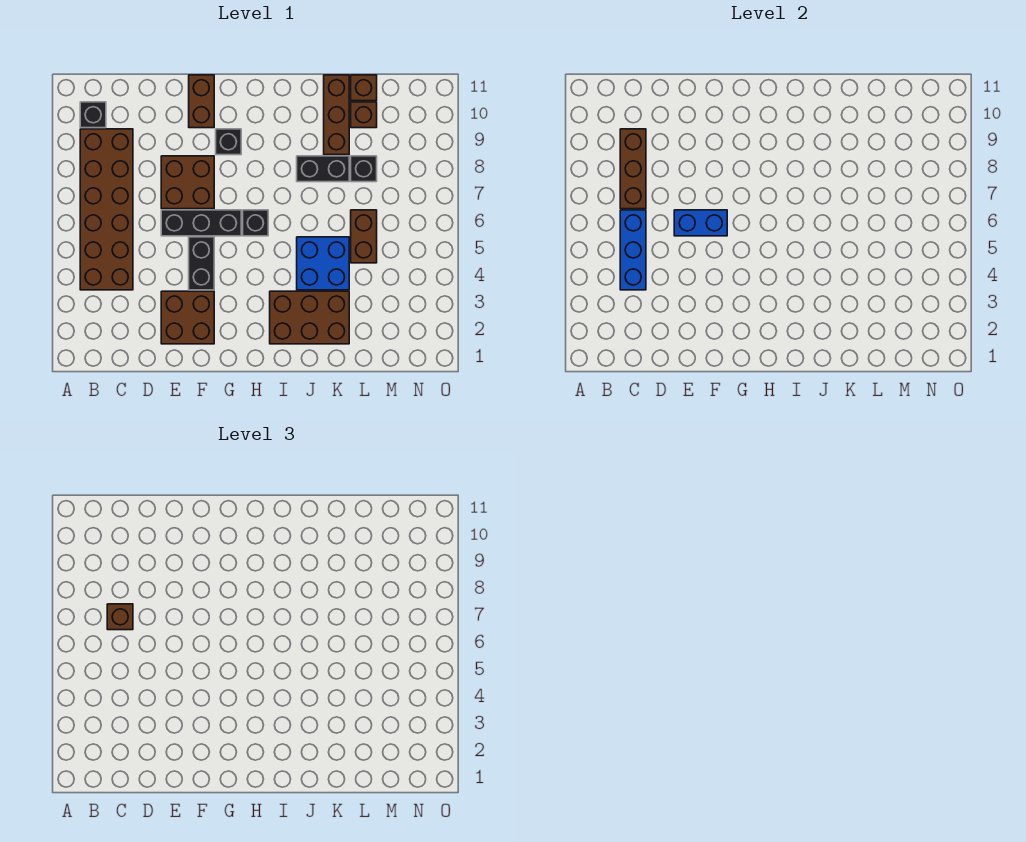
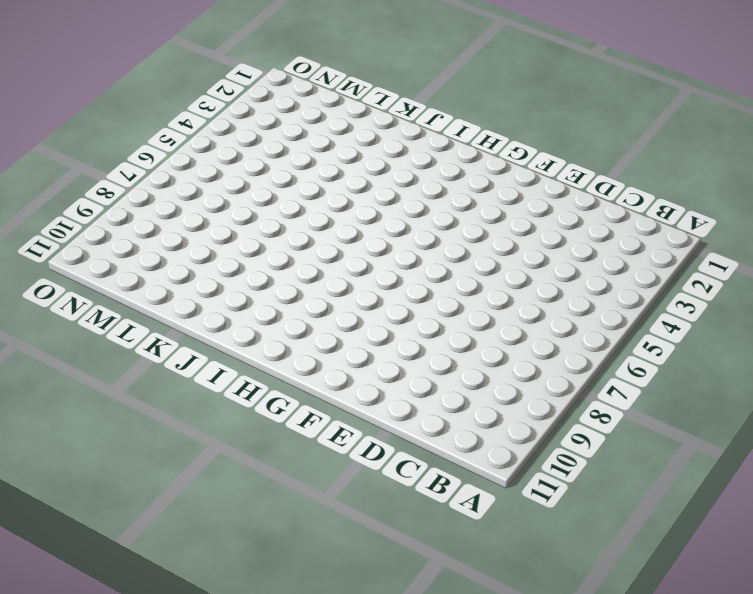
none -> brown 2x6 brick [80,129,133,290]
none -> black 1x1 brick [80,102,106,128]
none -> brown 2x2 brick [161,291,214,344]

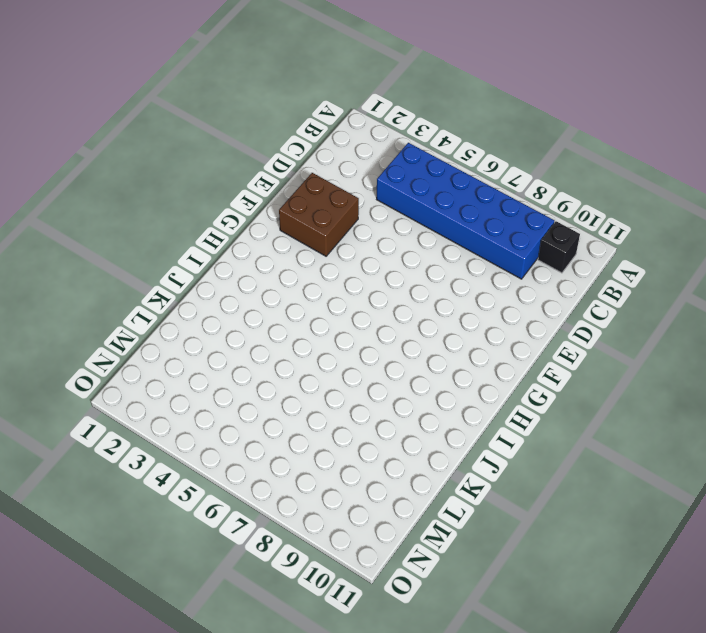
blue 2x6 brick [377,143,555,279] -> brown 2x6 brick [80,129,133,290]
none -> black 1x3 brick [161,210,241,236]
none -> brown 2x2 brick [161,156,214,209]
none -> black 1x2 brick [189,237,214,290]

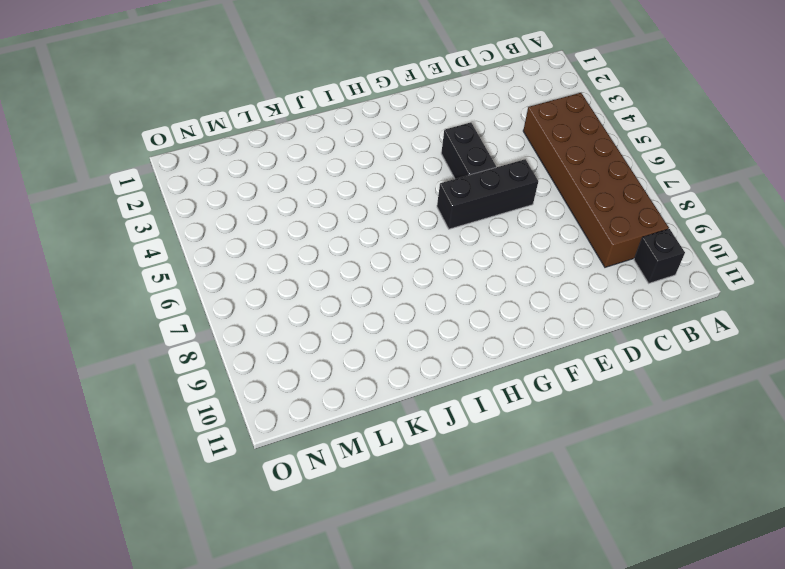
none -> brown 2x2 brick [161,291,214,344]
none -> brown 2x2 brick [161,156,214,209]
none -> brown 1x2 brick [189,75,214,128]

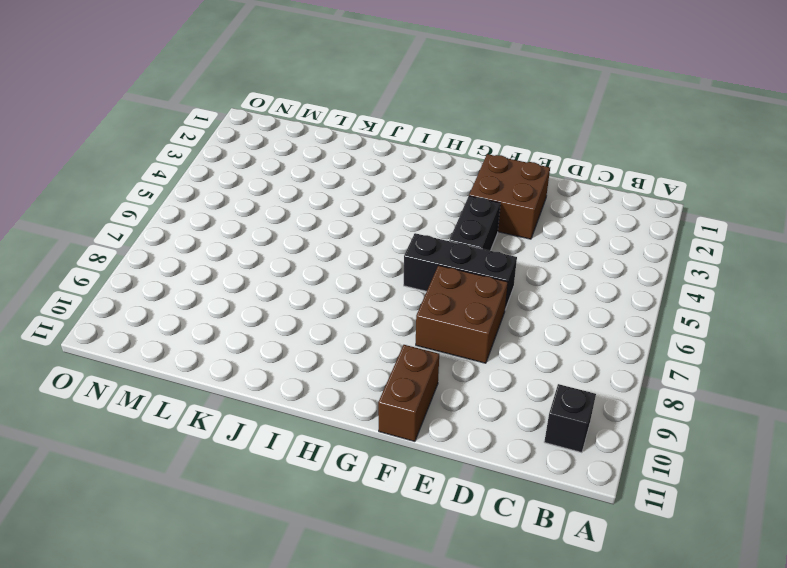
none -> brown 2x6 brick [80,129,133,290]
none -> black 1x1 brick [216,129,241,155]
none -> black 1x1 brick [243,210,268,236]

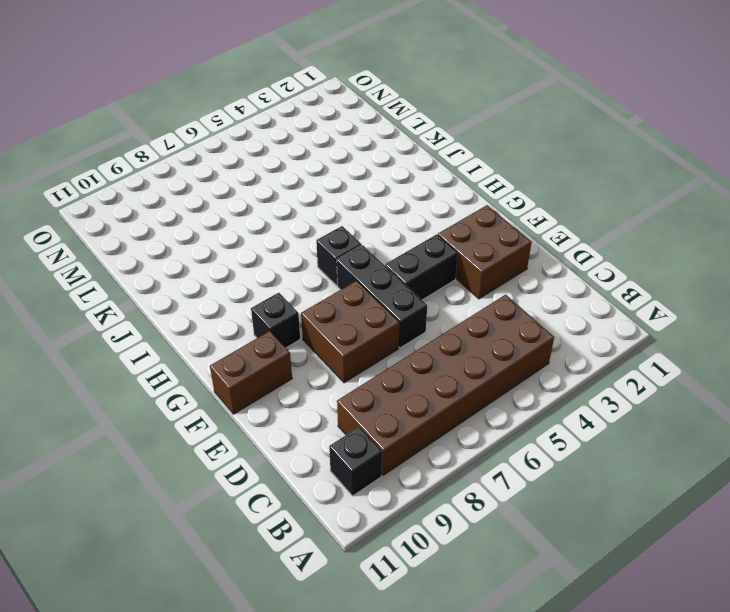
none -> brown 2x3 brick [270,291,349,344]
none -> blue 2x2 brick [297,237,349,290]
none -> black 1x2 brick [297,156,349,182]

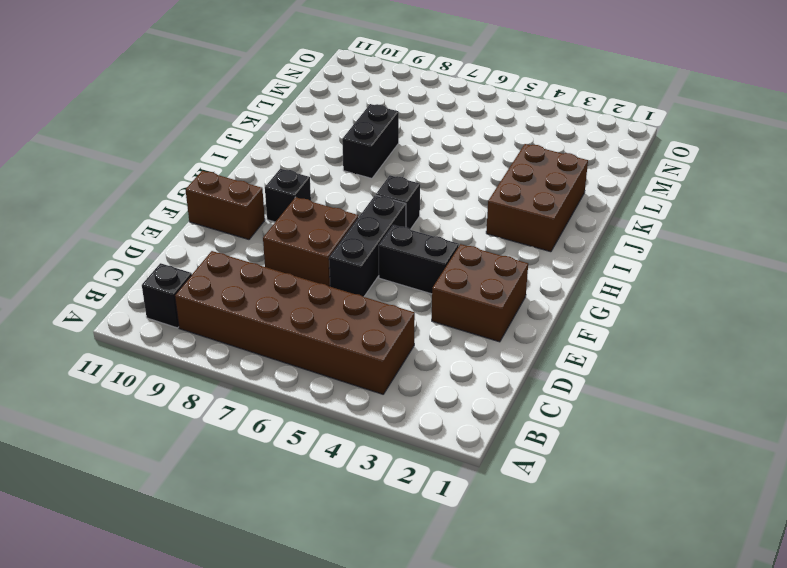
none -> blue 2x2 brick [297,237,349,290]
none -> brown 1x3 brick [324,75,349,155]
none -> brown 1x2 brick [351,210,377,263]

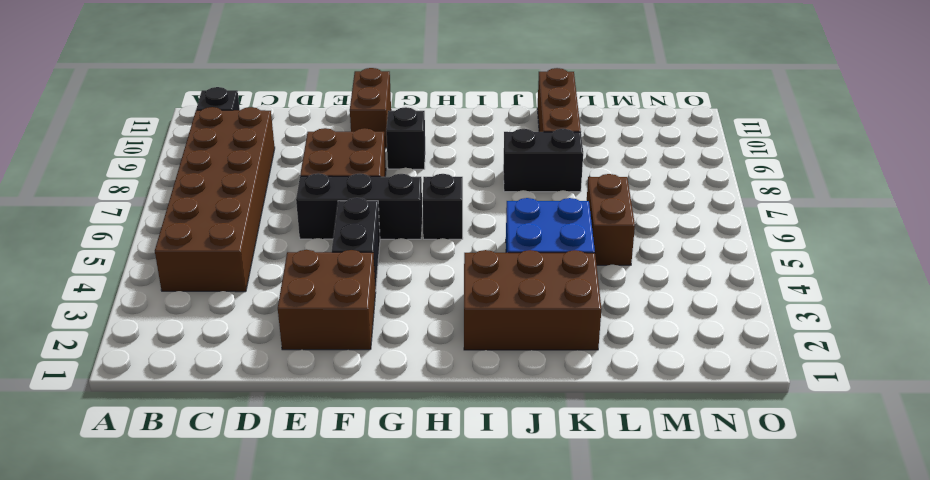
none -> black 1x1 brick [351,156,377,182]
none -> brown 1x1 brick [351,102,377,128]
none -> brown 1x1 brick [351,75,377,101]

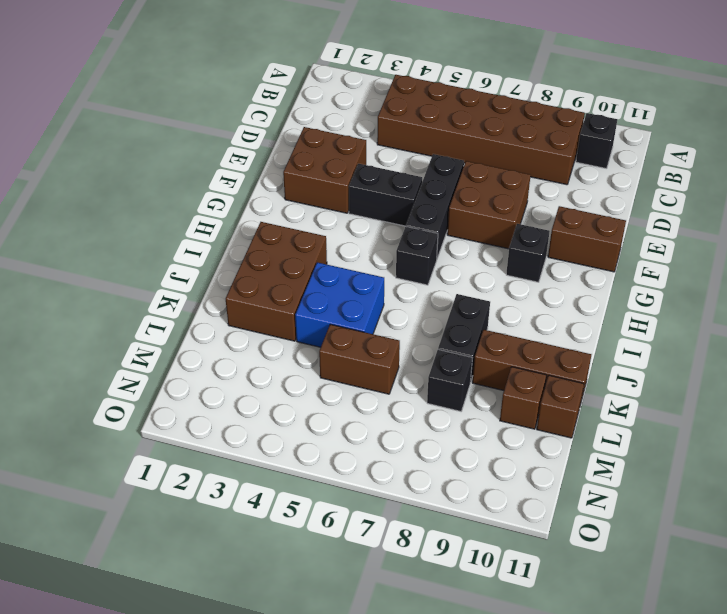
none -> blue 1x3 brick [620,210,646,290]
none -> brown 1x3 brick [620,129,646,209]
none -> blue 1x2 brick [674,210,727,236]

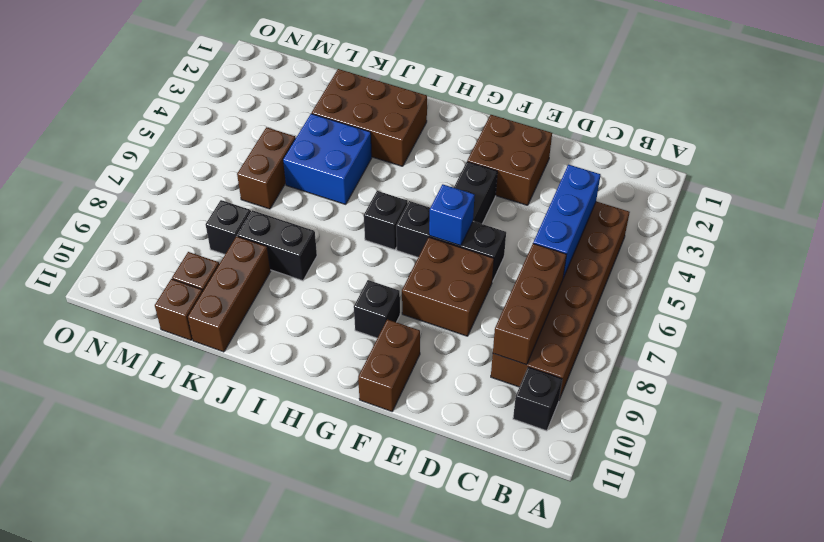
blue 1x1 brick [429,184,475,246] -> blue 1x2 brick [674,210,727,236]
none -> brown 1x1 brick [107,604,133,630]

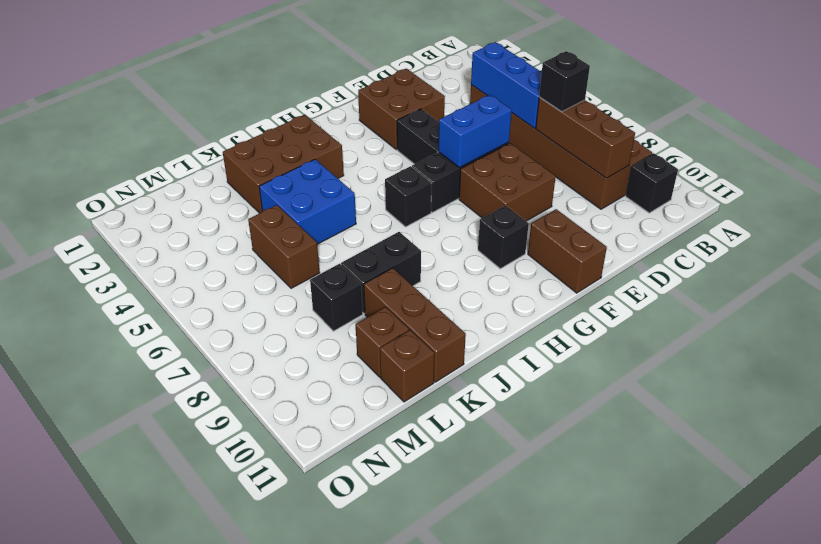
black 1x1 brick [539,51,590,112] -> brown 1x1 brick [107,604,133,630]

